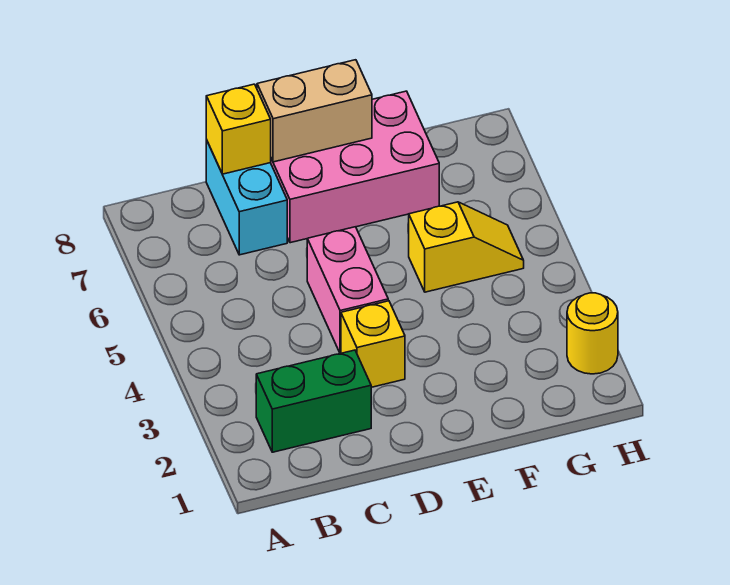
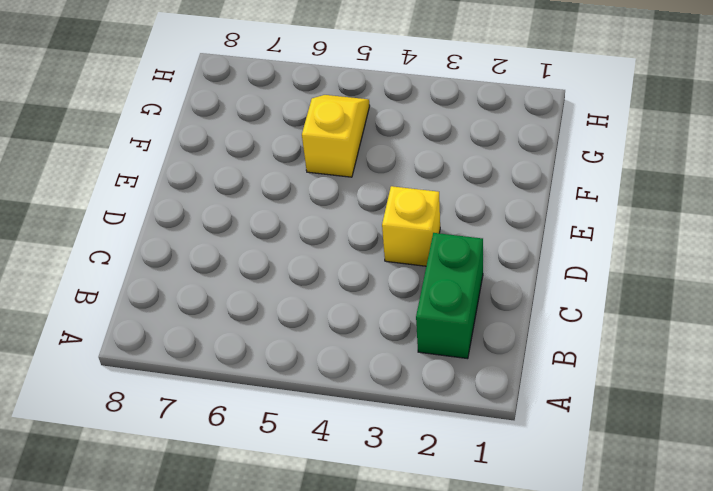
none -> cyan 1x2 brick [206,140,287,255]
none -> pink 1x2 brick [307,227,388,354]

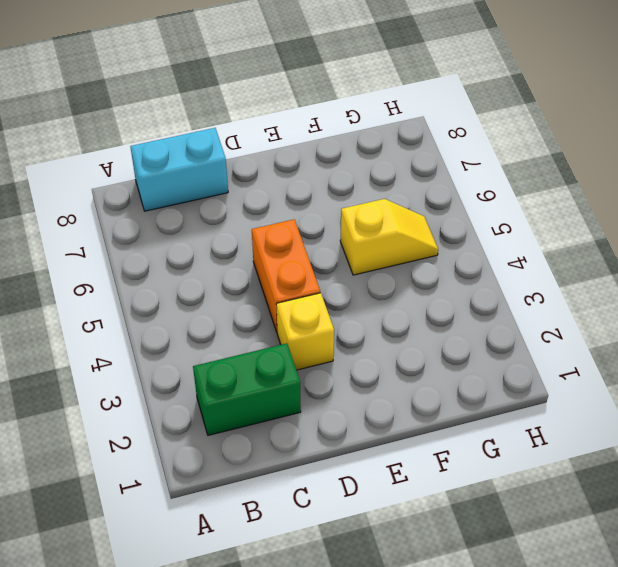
cyan 1x2 brick [130,128,228,211] -> cyan 1x2 brick turned to [206,140,287,255]
orange 1x2 brick [252,219,320,332] -> pink 1x2 brick [307,227,388,354]
none -> pink 2x3 brick [271,91,439,243]
none -> yellow 1x1 round brick [567,293,618,374]

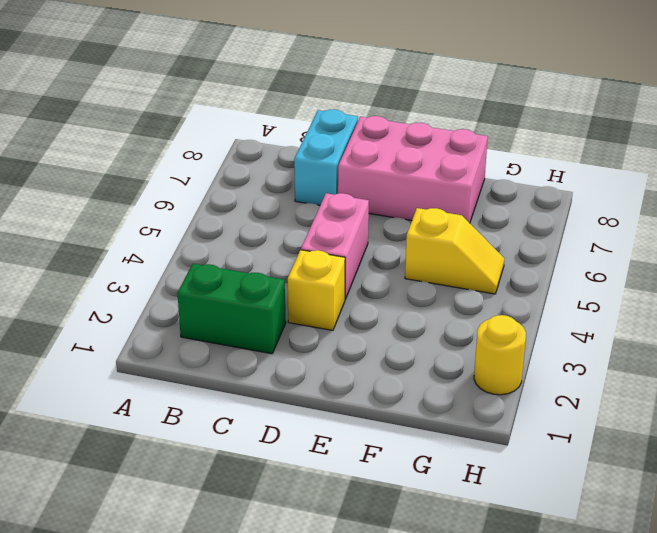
none -> yellow 1x1 brick [206,84,271,174]
none -> tan 1x2 brick [257,60,372,162]

